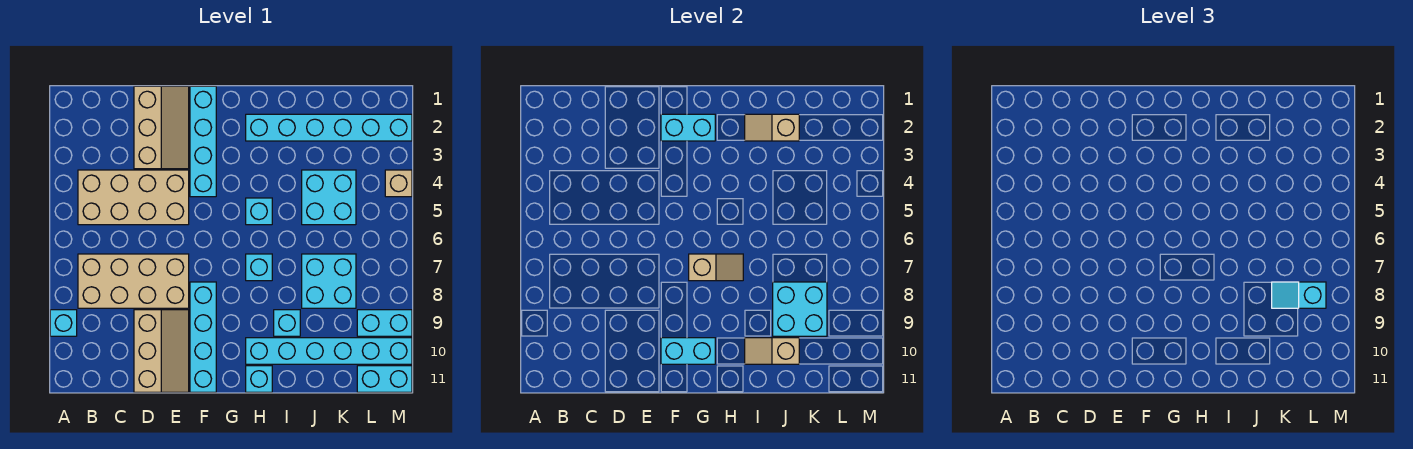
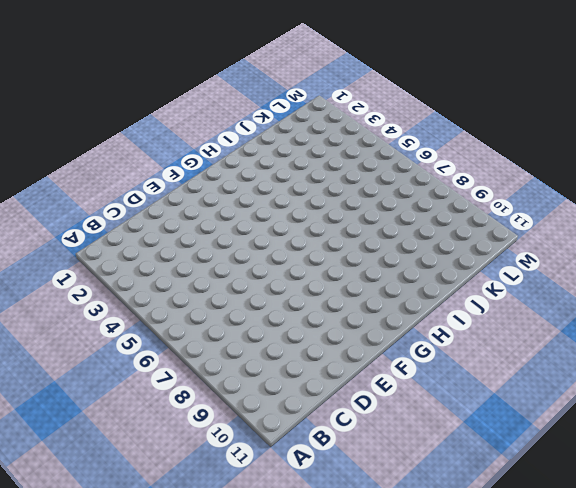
none -> cyan 1x1 brick [50,310,77,336]
none -> tan 2x4 brick [78,170,189,225]
none -> tan 2x4 brick [78,254,189,308]

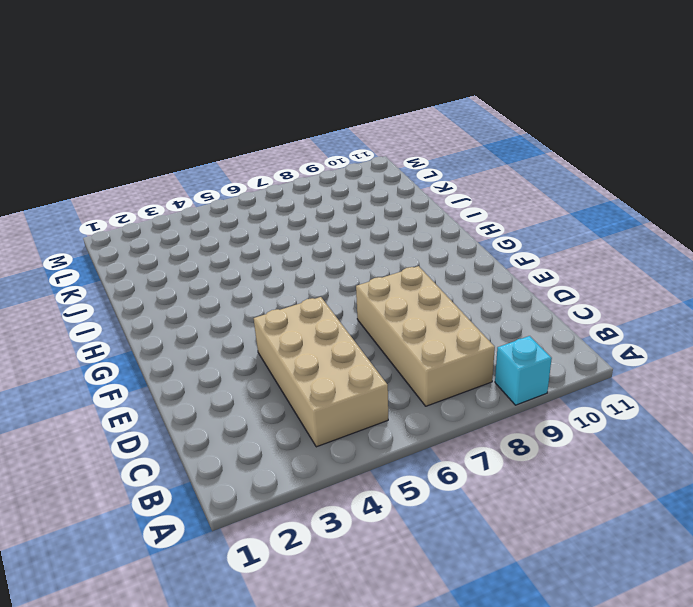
none -> tan 2x3 slope [134,86,189,169]
none -> tan 2x3 slope [134,310,189,392]
none -> cyan 1x4 brick [190,86,216,197]

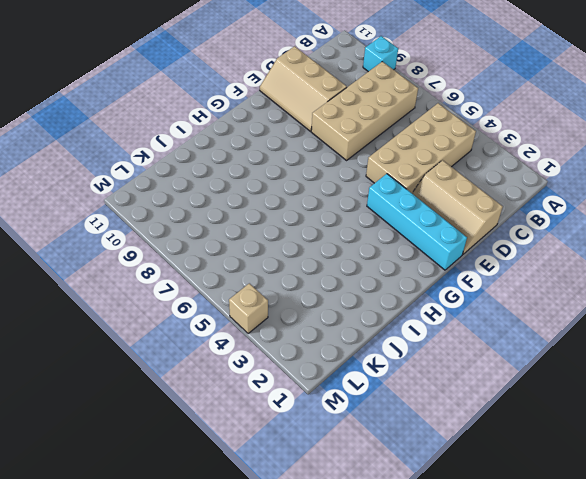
none -> cyan 1x4 brick [190,282,216,392]
none -> cyan 1x6 brick [246,114,412,141]
none -> cyan 1x1 brick [246,198,272,225]

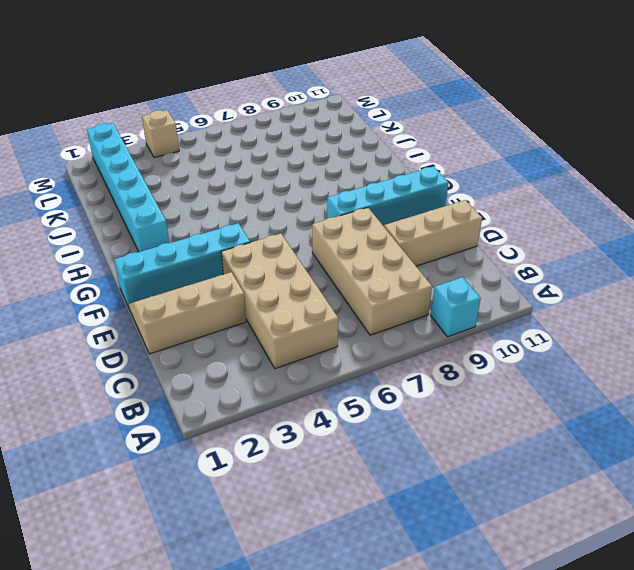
none -> cyan 1x1 brick [246,198,272,225]
none -> cyan 1x1 brick [246,254,272,281]
none -> cyan 1x6 brick [246,338,412,364]

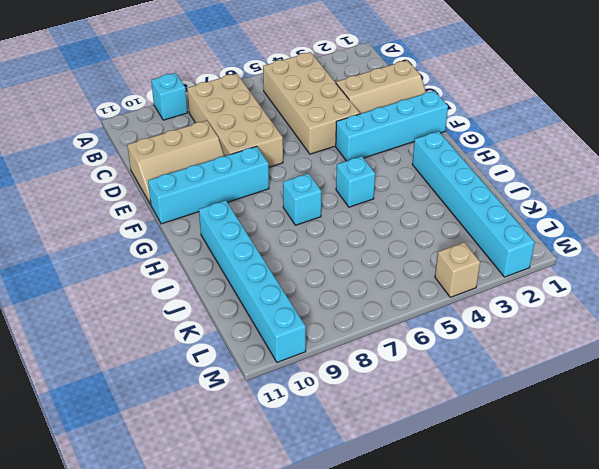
none -> cyan 1x1 brick [246,366,272,392]
none -> cyan 1x1 brick [274,310,300,336]
none -> cyan 2x2 brick [302,170,356,225]

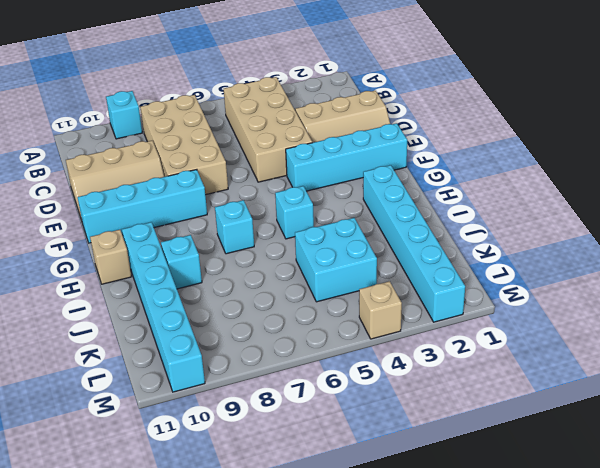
tan 1x1 brick [90,230,131,284] -> cyan 1x1 brick [246,366,272,392]
none -> cyan 2x2 brick [302,254,356,308]
none -> cyan 1x2 brick [357,310,412,336]
none -> cyan 1x2 brick [357,366,412,392]

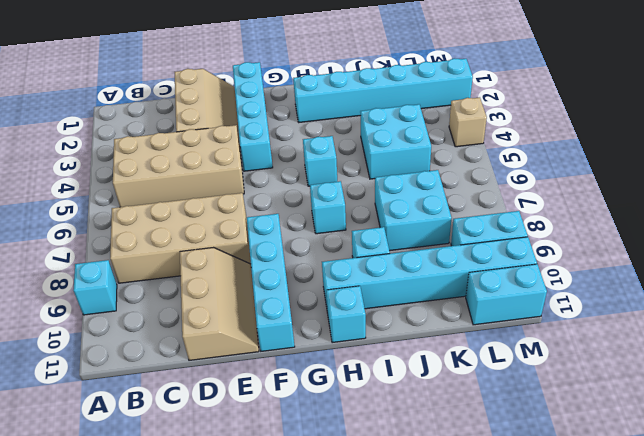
none -> cyan 1x2 brick [661,114,715,141]
none -> cyan 1x2 brick [661,338,715,364]
none -> tan 1x2 slope [689,254,743,281]

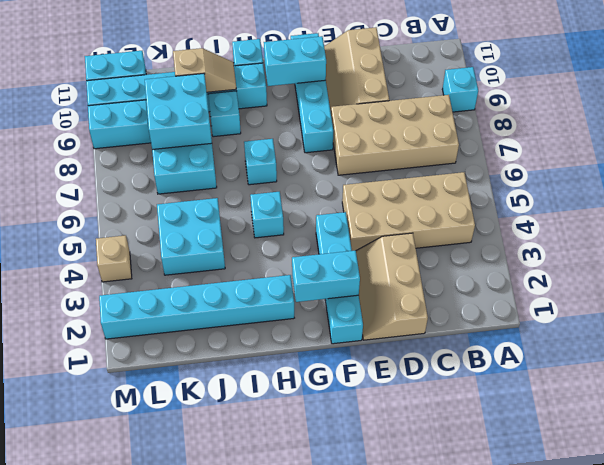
none -> tan 1x2 slope [689,254,743,281]
none -> tan 1x2 slope [745,114,799,141]
none -> cyan 1x2 slope [1272,282,1326,308]

